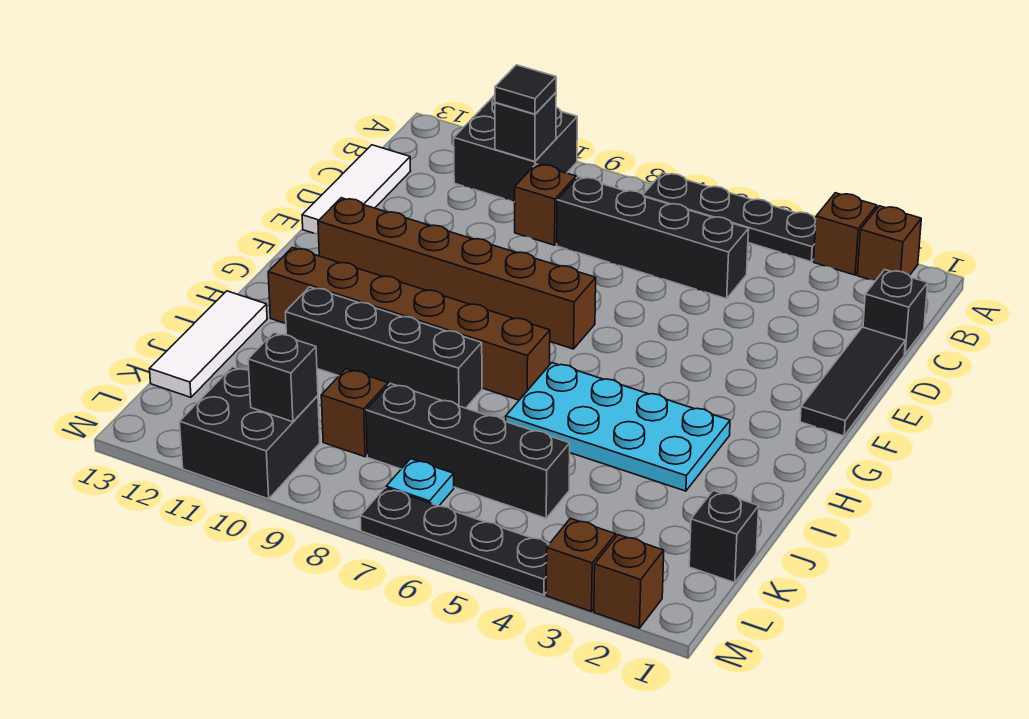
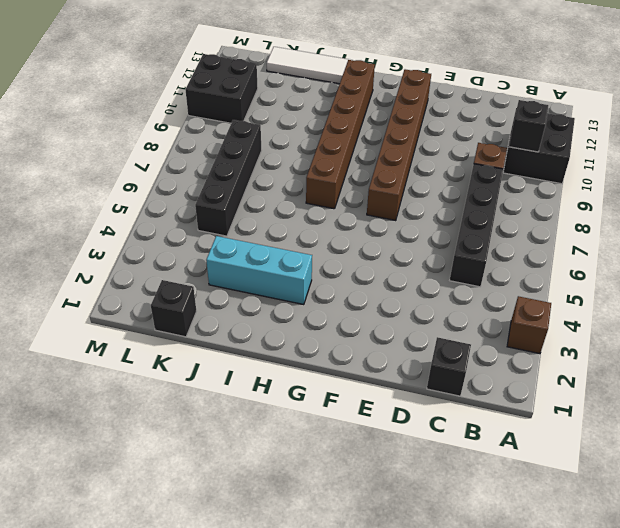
cyan 1x3 brick [206,236,312,305] -> cyan 2x4 plate [506,363,730,491]
none -> brown 1x1 brick [857,206,921,281]
none -> black 1x4 plate [643,173,816,262]
none -> white 1x3 tile [302,145,410,235]

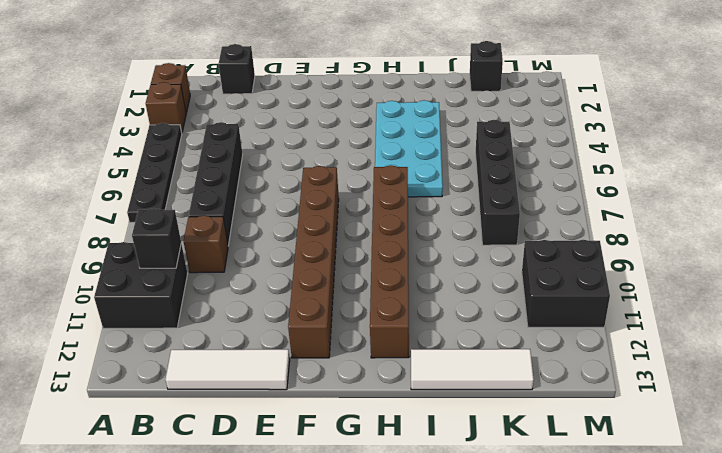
none -> black 1x3 tile [800,327,905,436]
none -> black 1x4 brick [285,287,482,408]
none -> brown 1x1 brick [321,369,388,457]

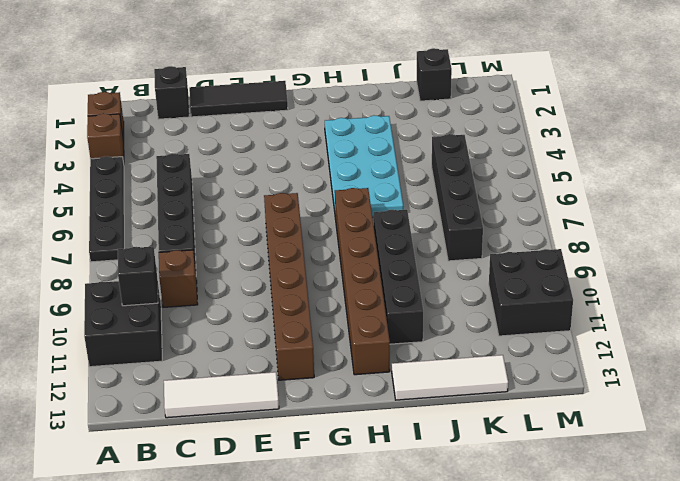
none -> brown 1x1 brick [321,369,388,457]
none -> cyan 1x1 plate [386,459,454,506]
none -> brown 1x1 brick [594,535,664,628]

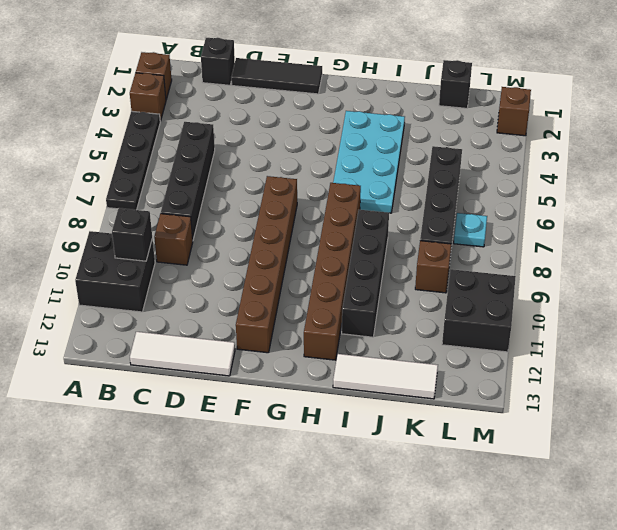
none -> brown 1x1 brick [546,518,616,612]
none -> black 1x4 plate [360,488,549,595]
none -> black 1x1 brick [248,333,318,422]

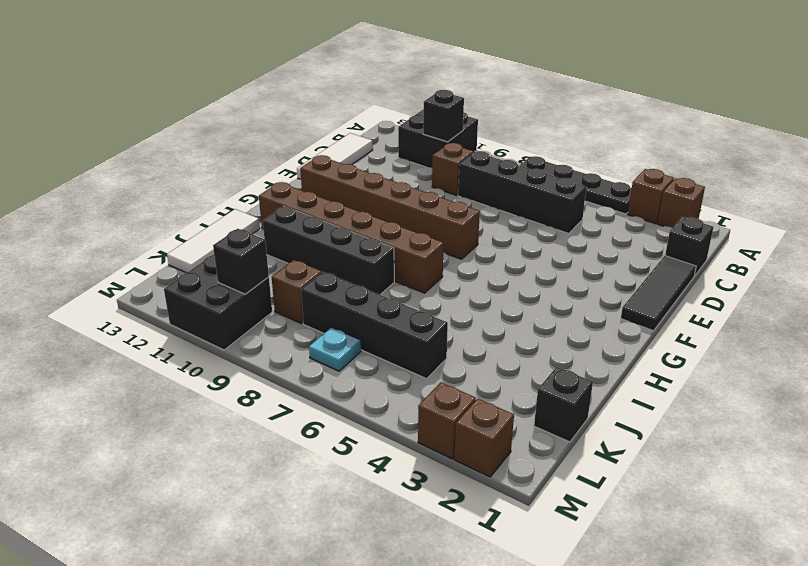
none -> cyan 2x4 plate [506,363,730,491]
none -> black 1x4 plate [360,488,549,595]
none -> black 1x1 tile [495,65,556,114]

